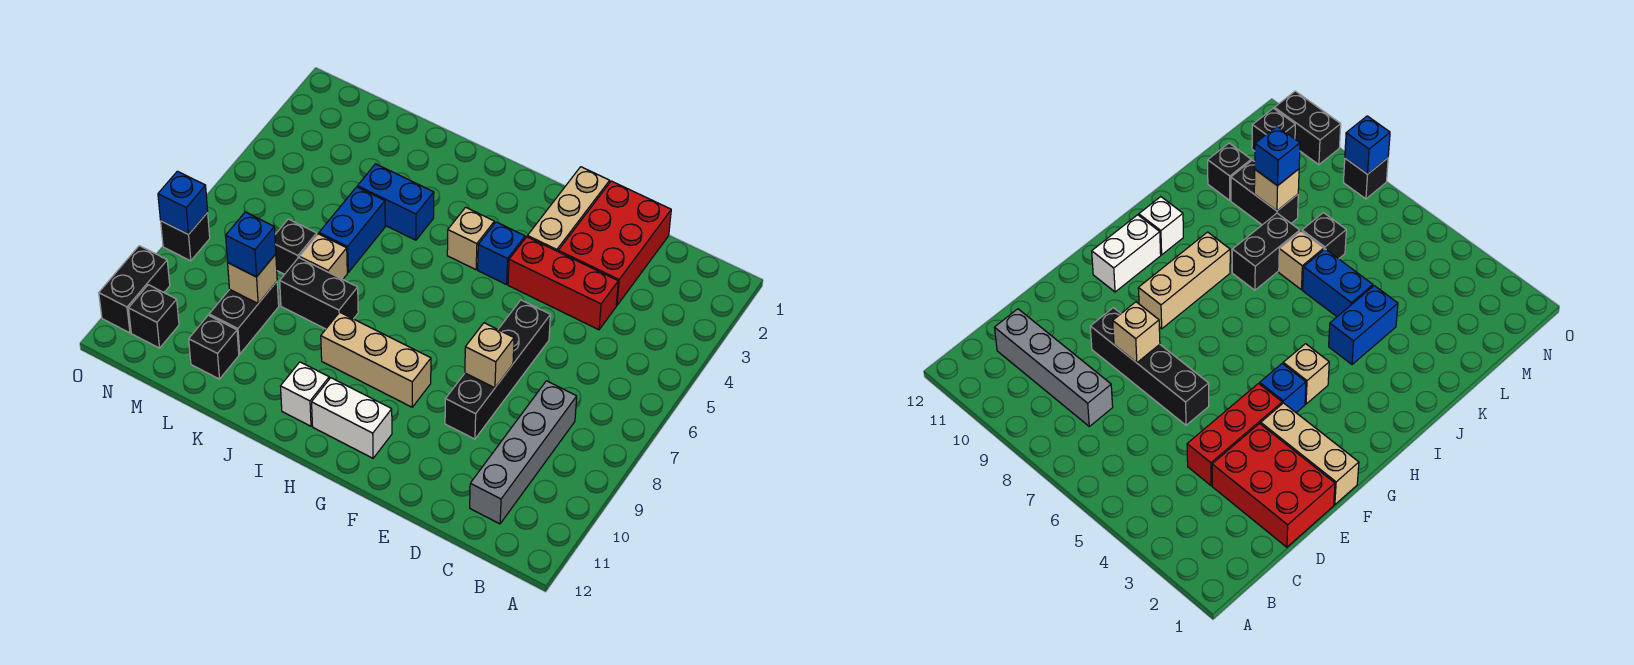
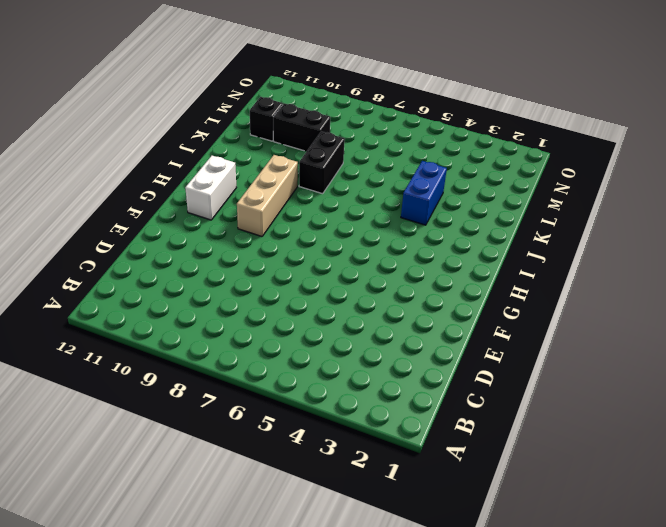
none -> grey 1x4 brick [470,381,577,524]
none -> red 2x3 brick [558,181,671,305]
none -> red 1x3 brick [508,237,618,330]

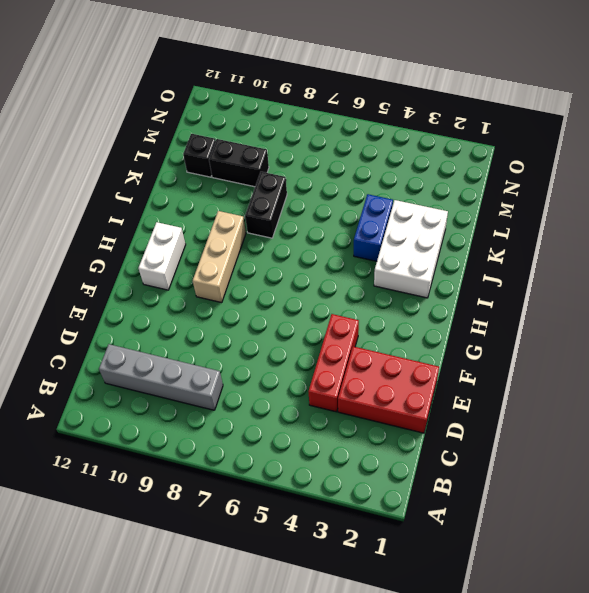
white 2x3 brick [374,200,448,298] -> none
none -> black 1x4 brick [445,300,550,439]
none -> tan 1x3 brick [527,167,610,251]
none -> blue 1x1 brick [478,222,525,285]

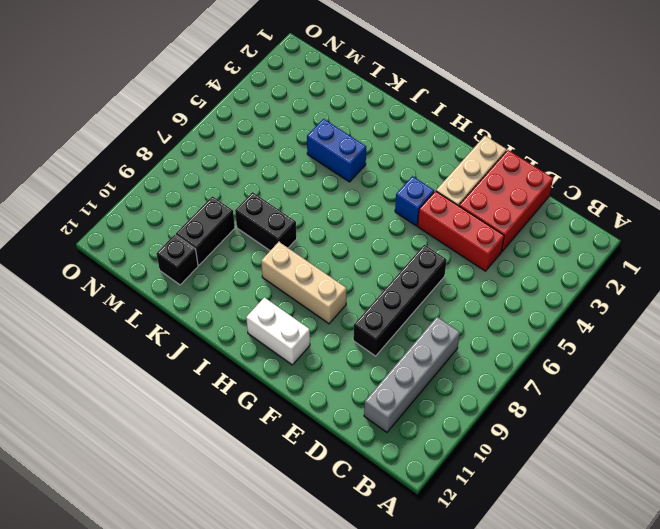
none -> tan 1x1 brick [447,207,494,270]
none -> white 1x1 brick [281,362,329,426]
none -> blue 1x2 brick [319,187,385,272]

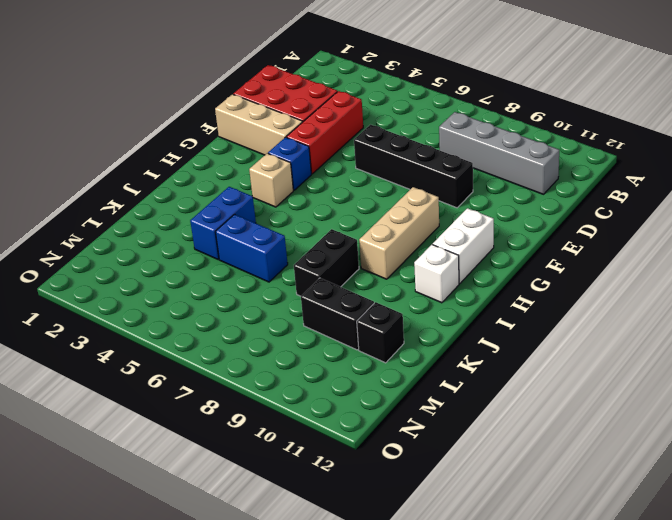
none -> tan 1x1 brick [299,234,347,279]
none -> black 1x1 brick [275,219,317,274]
none -> black 1x1 brick [129,285,179,348]

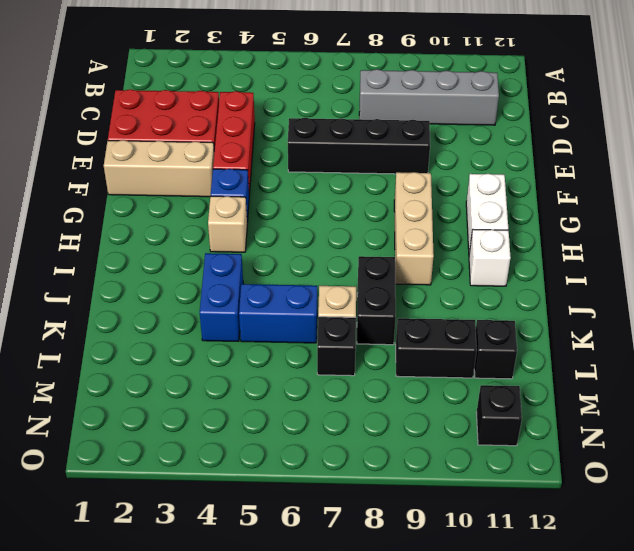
none -> black 1x1 brick [161,213,210,261]
none -> black 1x2 brick [99,246,170,333]
none -> tan 1x1 brick [465,323,514,388]

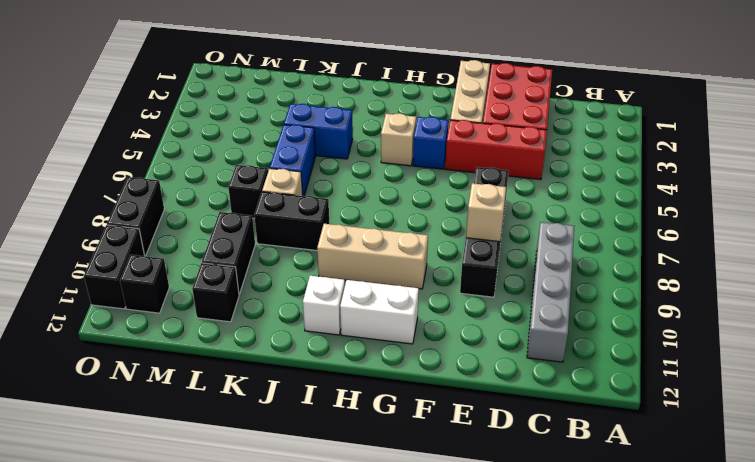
black 1x2 brick [107,177,164,256] -> black 1x1 brick [161,213,210,261]
none -> tan 1x1 brick [228,254,277,303]
none -> blue 1x1 brick [158,171,208,234]
none -> blue 1x1 brick [226,212,276,277]

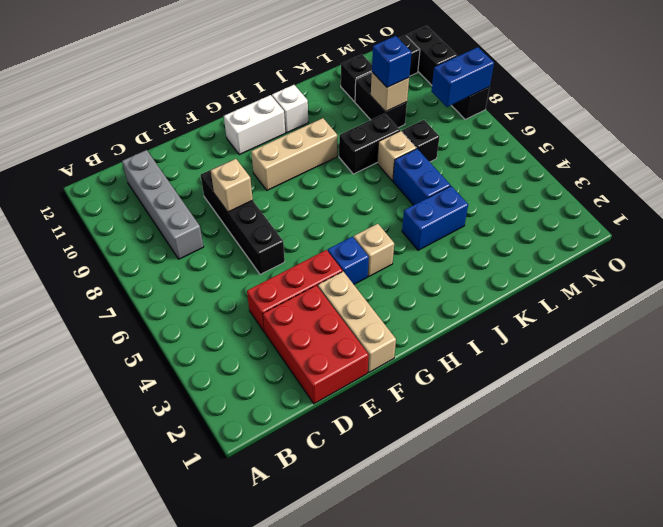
blue 1x2 brick [431,47,494,107] -> blue 1x1 brick [158,171,208,234]

